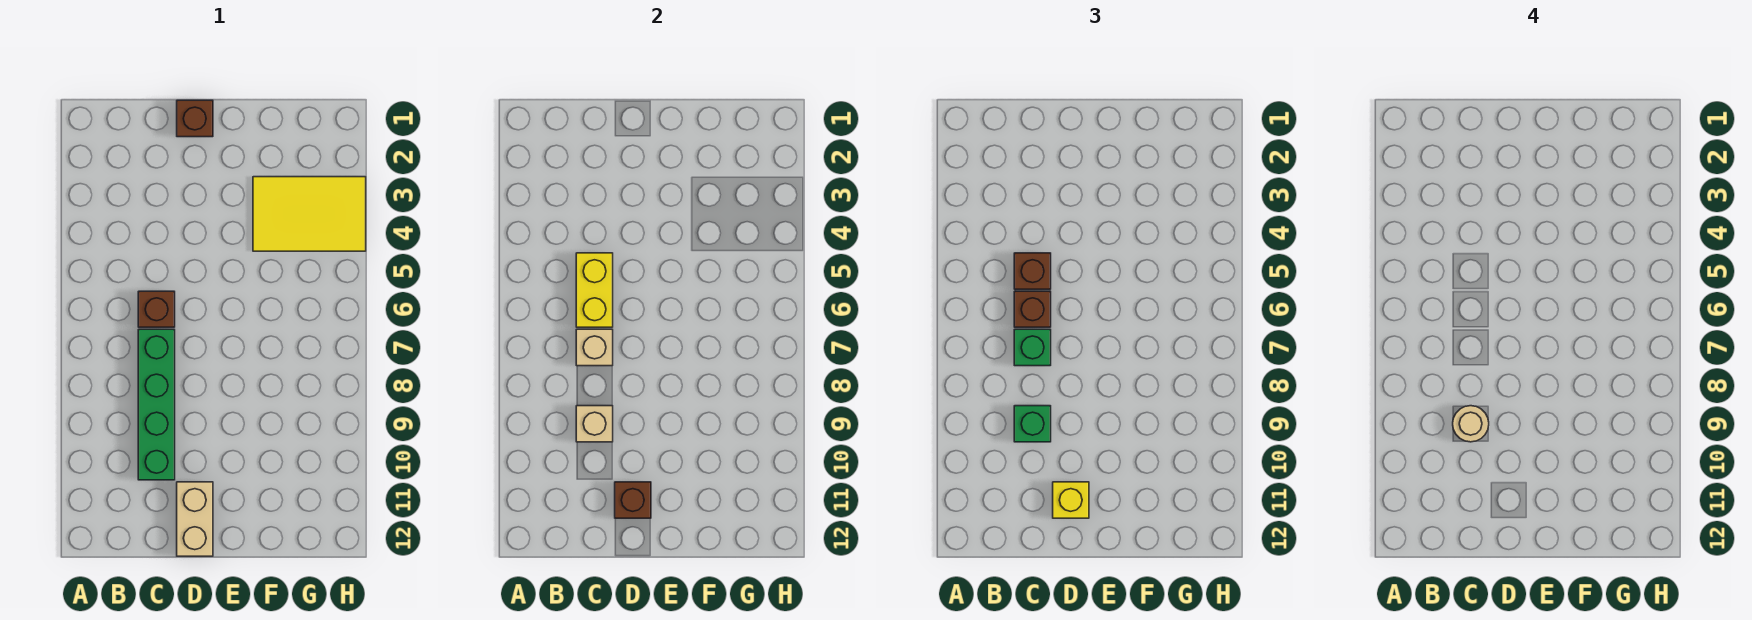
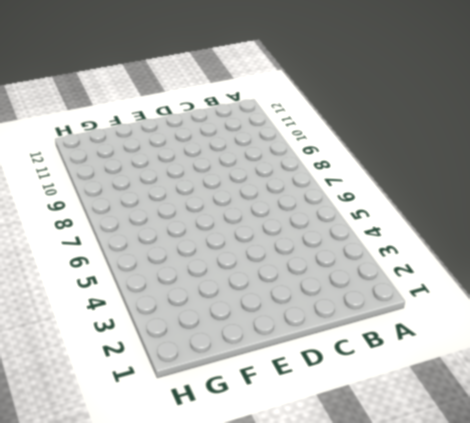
none -> brown 1x1 brick [138,291,175,327]
none -> green 1x4 brick [138,329,175,480]
none -> brown 1x1 brick [177,100,213,137]

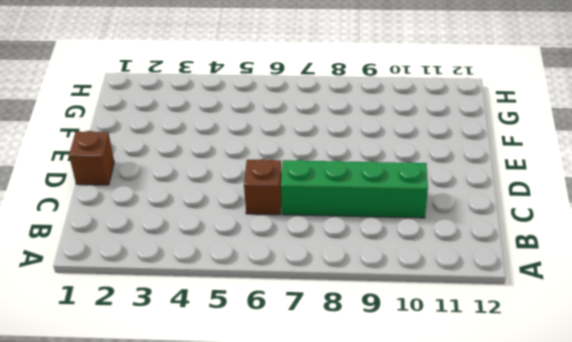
none -> tan 1x2 brick [177,482,213,556]
none -> yellow 2x3 tile [253,177,366,251]
none -> yellow 1x2 brick [576,253,613,327]

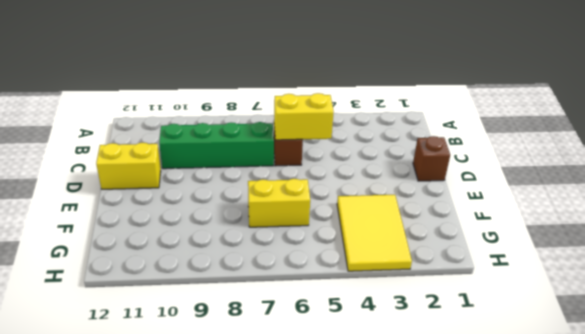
yellow 1x2 brick [96,143,161,189] -> tan 1x2 brick [177,482,213,556]
yellow 1x2 brick [248,179,310,227] -> none
none -> tan 1x1 brick [576,329,613,366]
none -> tan 1x1 brick [576,406,613,442]
none -> brown 1x1 brick [615,482,651,518]

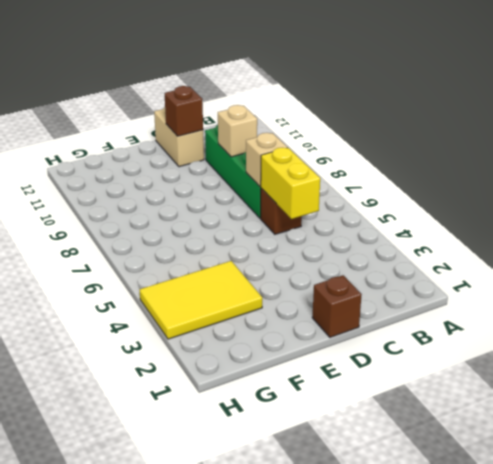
none -> brown 1x1 brick [1014,253,1051,289]
none -> brown 1x1 brick [1014,291,1051,327]
none -> green 1x1 brick [1014,329,1051,366]

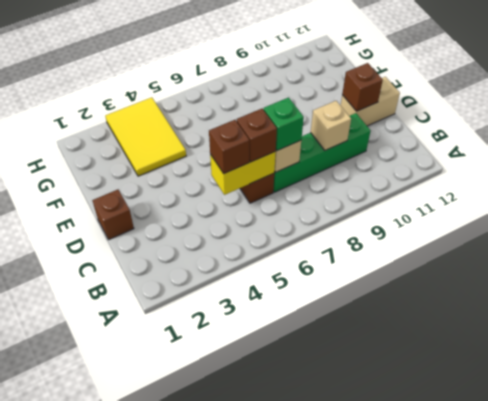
none -> green 1x1 brick [1014,406,1051,442]
none -> yellow 1x1 brick [1053,482,1089,518]
none -> tan 1x1 round brick [1453,406,1489,442]

